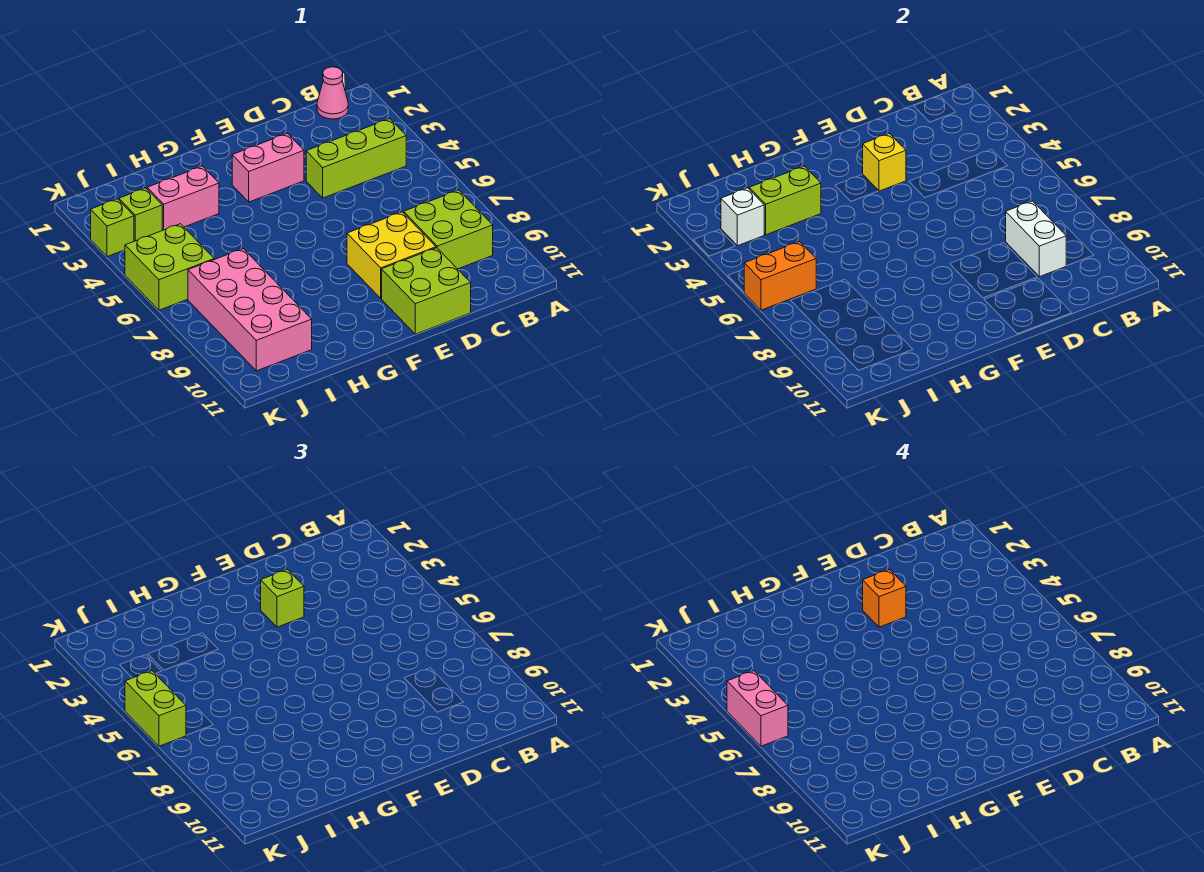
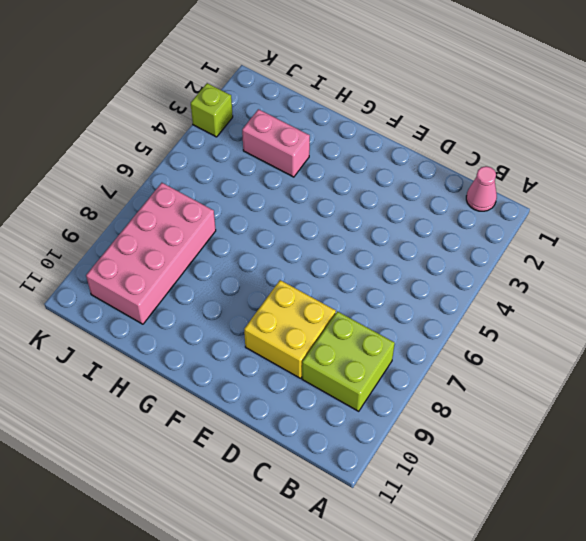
none -> lime 1x3 brick [306,119,406,198]
none -> lime 2x2 brick [382,248,471,334]
none -> pink 1x2 brick [232,134,304,202]

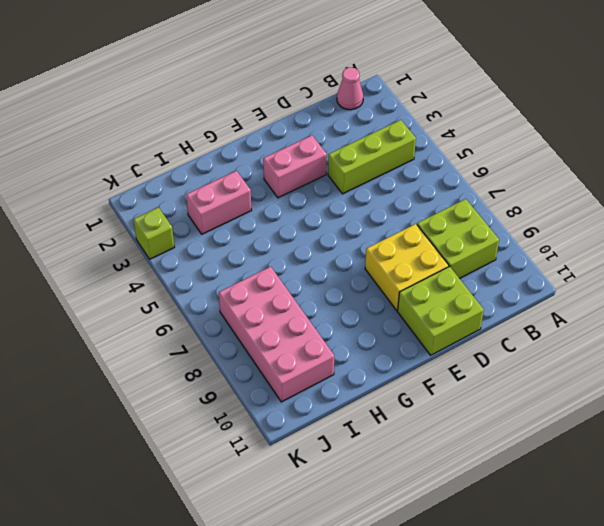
none -> lime 1x1 brick [119,188,162,241]
none -> lime 2x2 brick [125,224,214,310]
none -> white 1x2 brick [1006,201,1066,277]

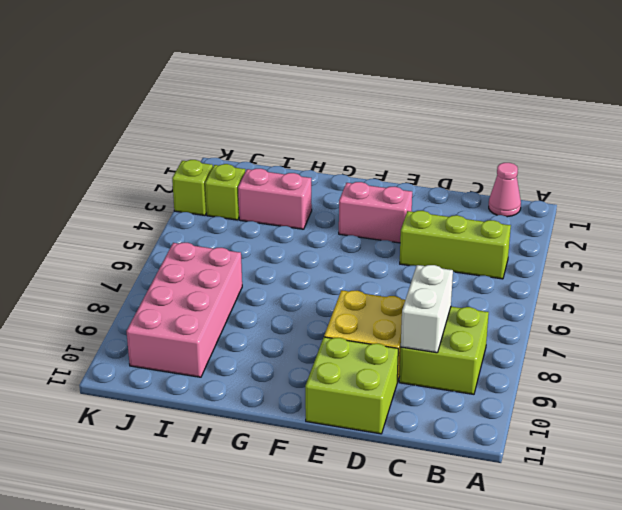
none -> lime 2x2 brick [125,224,214,310]
none -> yellow 1x1 brick [863,134,906,191]
none -> lime 1x2 brick [749,166,821,235]

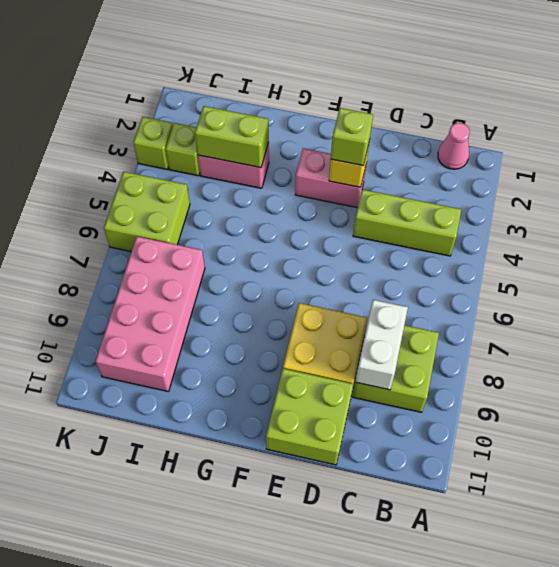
none -> white 1x1 brick [721,188,764,246]
none -> orange 1x2 brick [744,242,816,310]
none -> lime 1x2 brick [125,671,186,746]

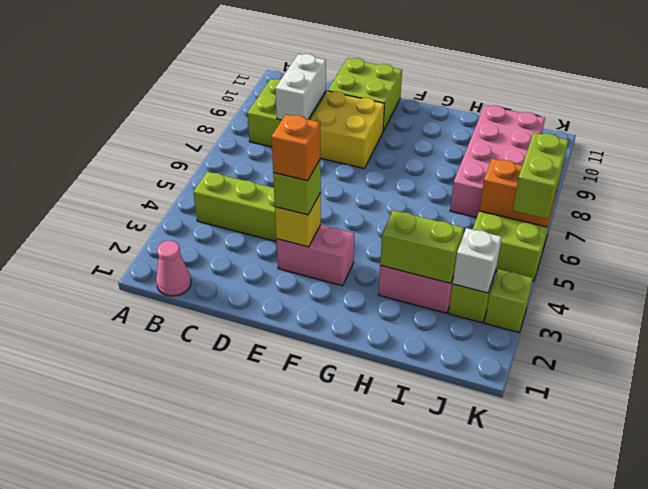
none -> pink 1x2 brick [727,671,788,746]

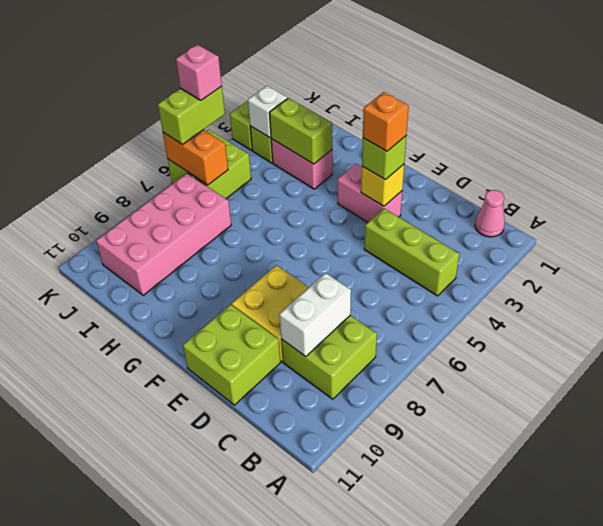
pink 1x1 brick [176,45,222,100] -> pink 1x2 brick [727,671,788,746]

